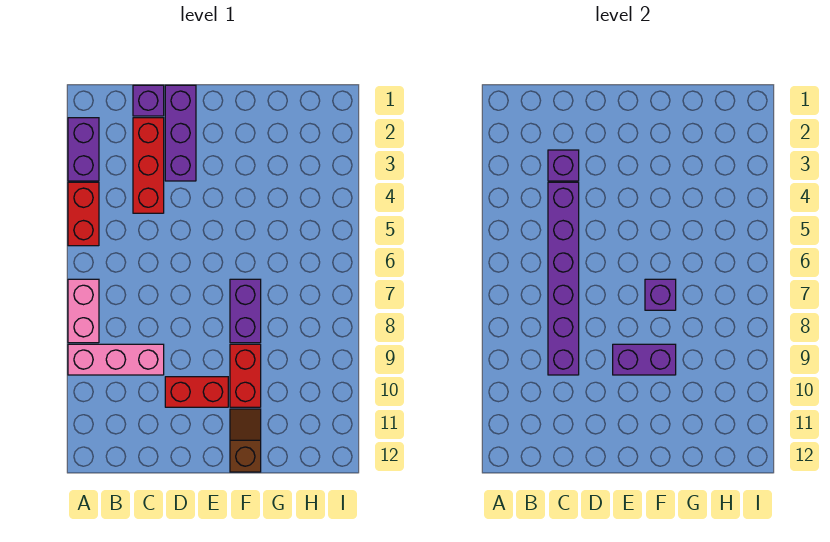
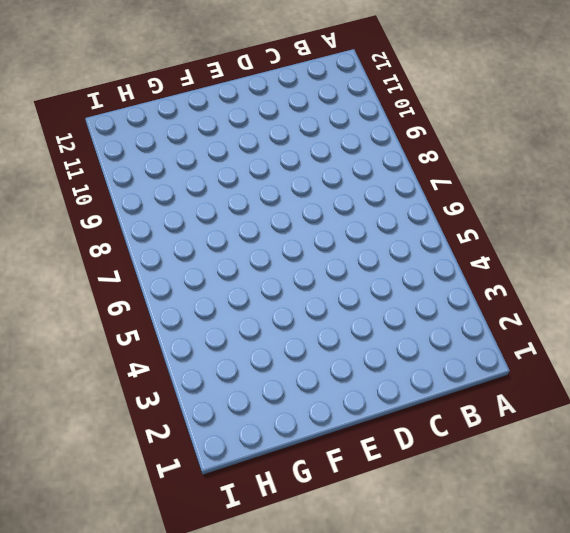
none -> purple 1x2 brick [68,118,99,181]
none -> red 1x2 brick [68,182,99,246]
none -> pink 1x2 brick [68,279,99,343]

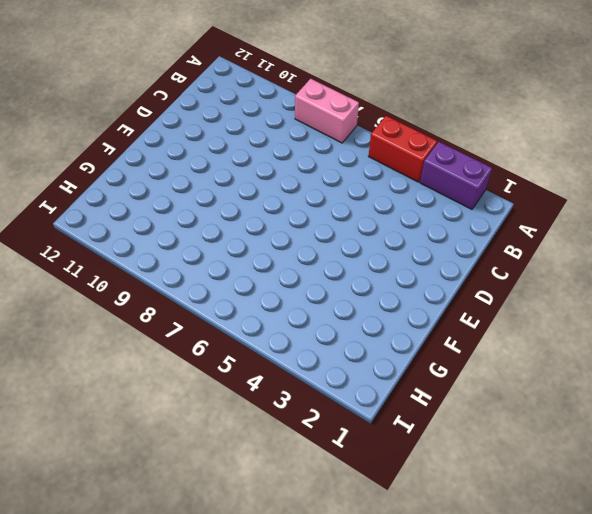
none -> pink 1x3 brick [68,344,164,375]
none -> purple 1x1 brick [133,85,164,116]
none -> red 1x3 brick [133,118,164,213]

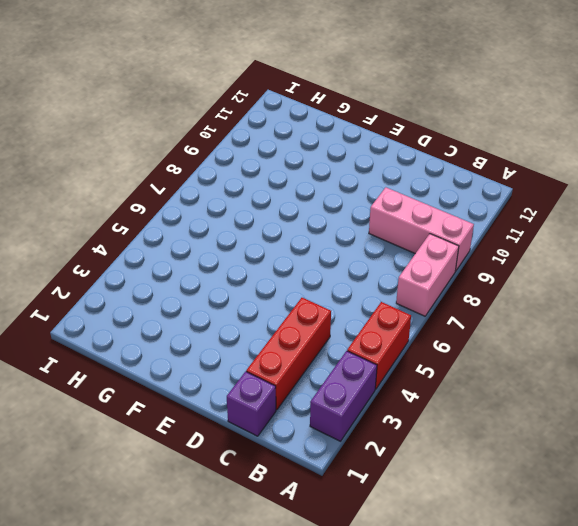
none -> purple 1x3 brick [165,85,196,181]
none -> red 1x2 brick [165,377,228,407]
none -> purple 1x2 brick [230,279,261,343]

